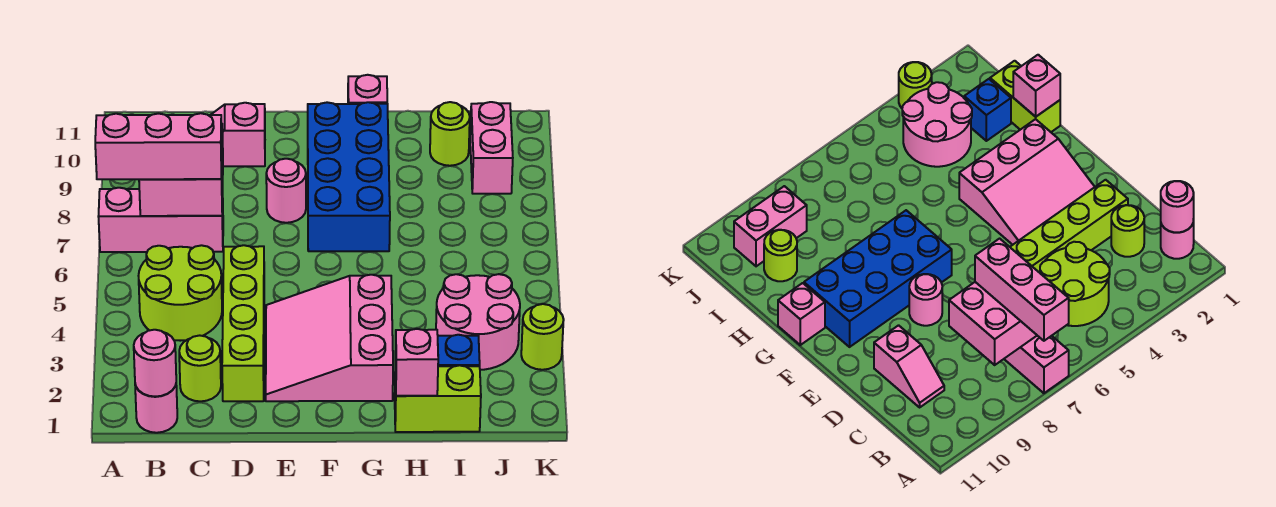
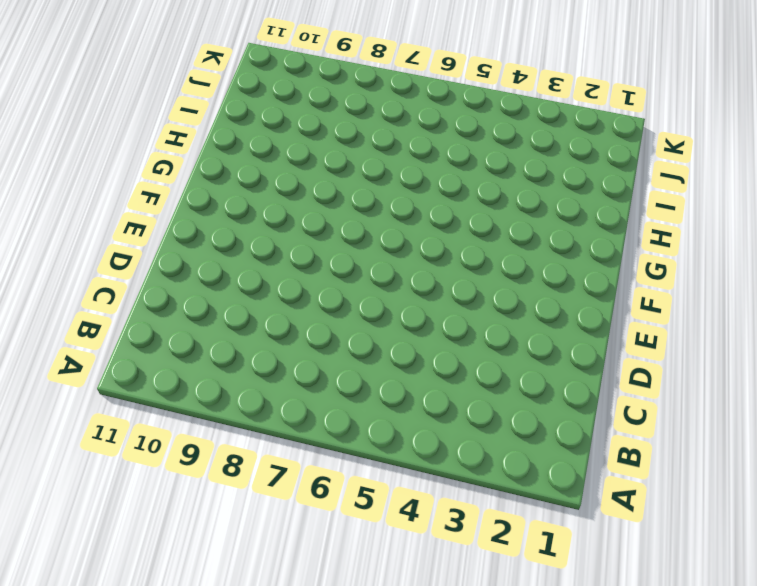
none -> pink 1x3 brick [98,188,223,252]
none -> pink 1x1 round brick [135,385,177,433]
none -> lime 2x2 round brick [139,245,222,341]

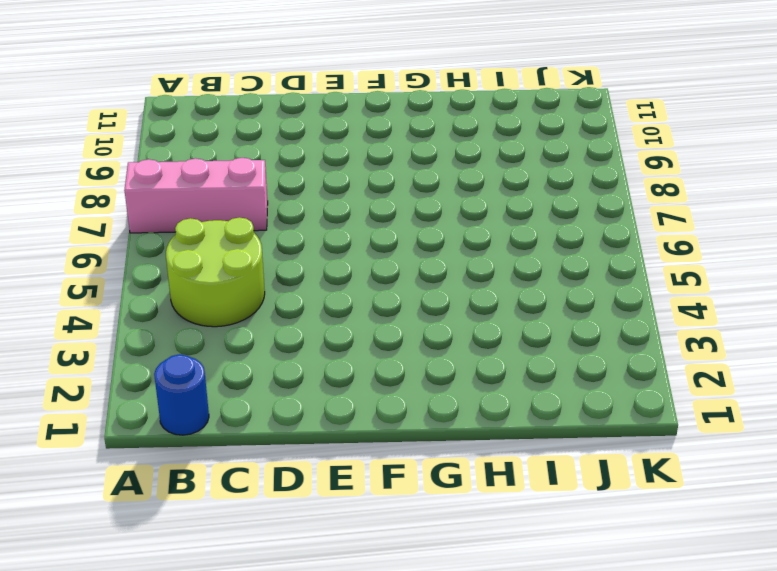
blue 1x1 round brick [154,354,209,435] -> pink 1x1 round brick [135,385,177,433]
none -> lime 1x1 round brick [179,335,221,401]
none -> pink 1x2 slope [211,103,265,166]
none -> lime 1x4 brick [222,245,264,401]

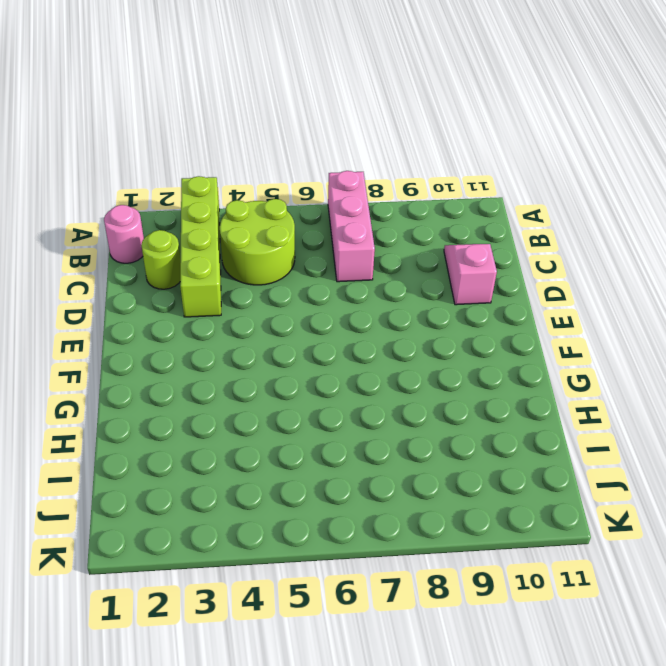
lime 1x4 brick [180,176,221,317] -> lime 1x4 brick turned to [222,245,264,401]
none -> pink 3x3 slope [266,275,393,401]
none -> pink 1x1 round brick [266,159,306,223]
none -> blue 2x4 brick [308,102,390,251]

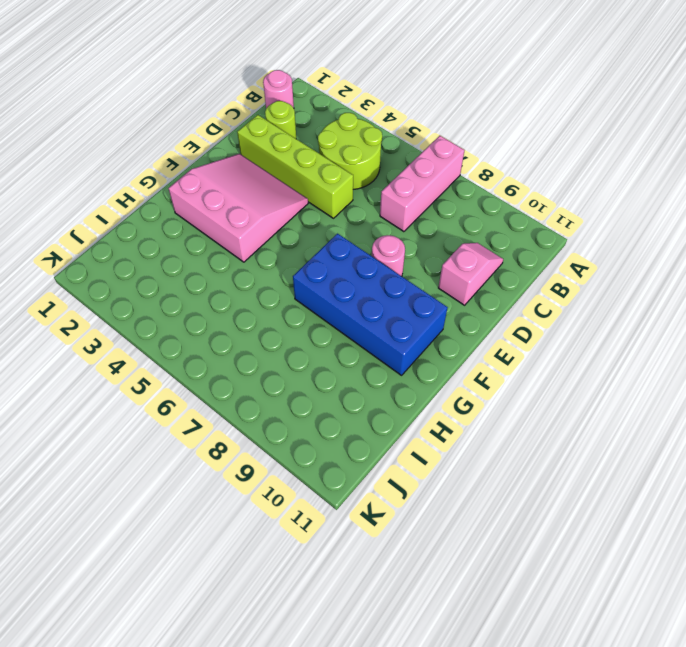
none -> pink 1x1 brick [348,75,387,104]
none -> lime 1x2 brick [395,365,481,432]
none -> blue 1x1 brick [438,335,480,366]

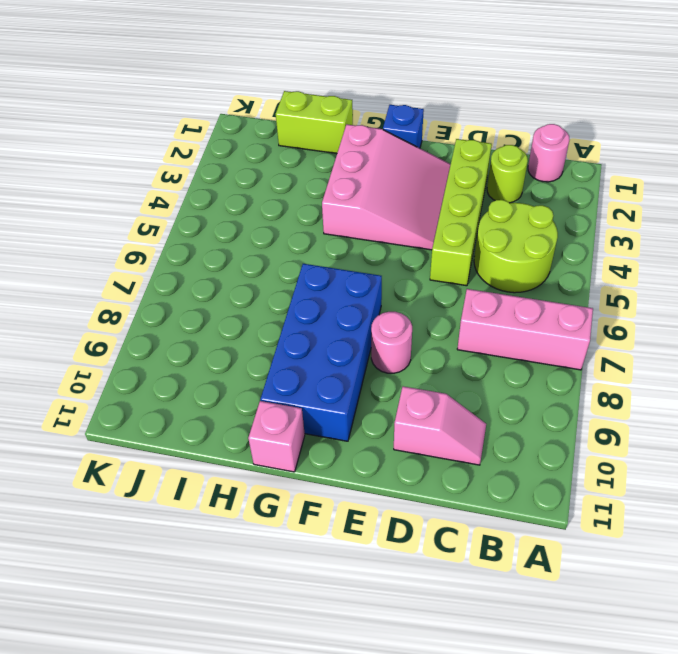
blue 1x1 brick [383,105,424,148] -> blue 1x1 brick moved to [438,335,480,366]
none -> pink 2x2 round brick [436,274,520,370]
none -> lime 1x1 round brick [430,102,470,166]
none -> pink 1x2 brick [470,102,513,194]

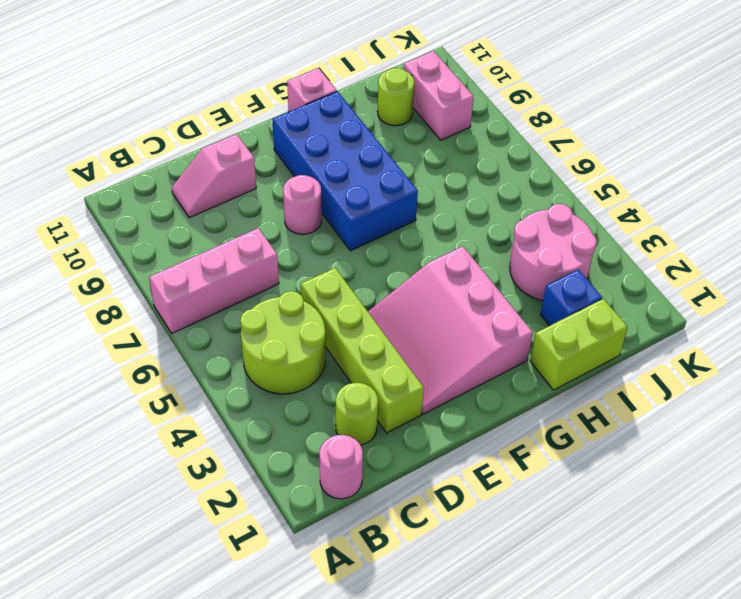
none -> lime 1x1 round brick [521,304,564,370]
none -> pink 1x1 round brick [134,330,176,397]
none -> pink 2x2 brick [139,124,223,216]

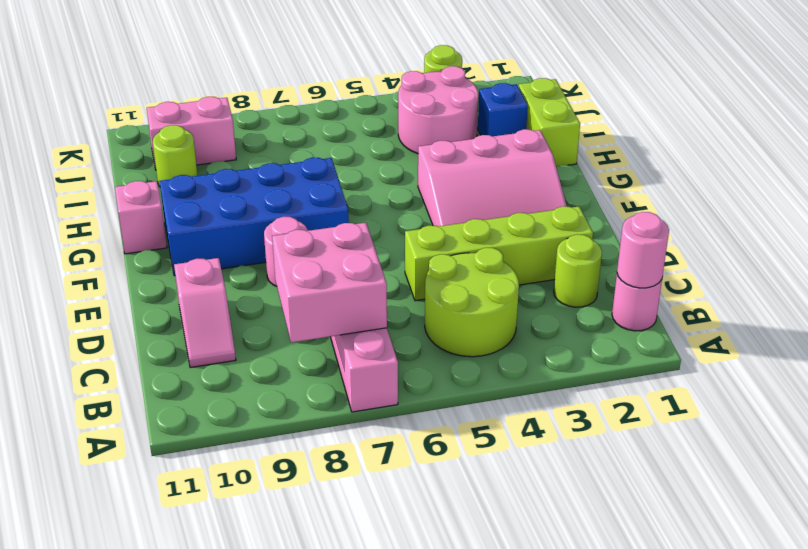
none -> pink 1x1 brick [395,329,438,396]
none -> pink 1x3 brick [95,113,222,179]

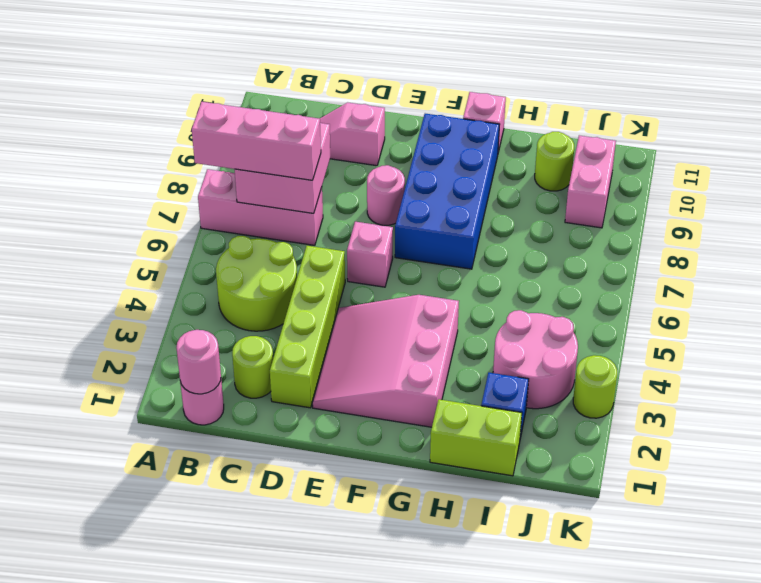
pink 1x1 brick [347,222,393,287] -> pink 1x1 brick moved to [395,329,438,396]

